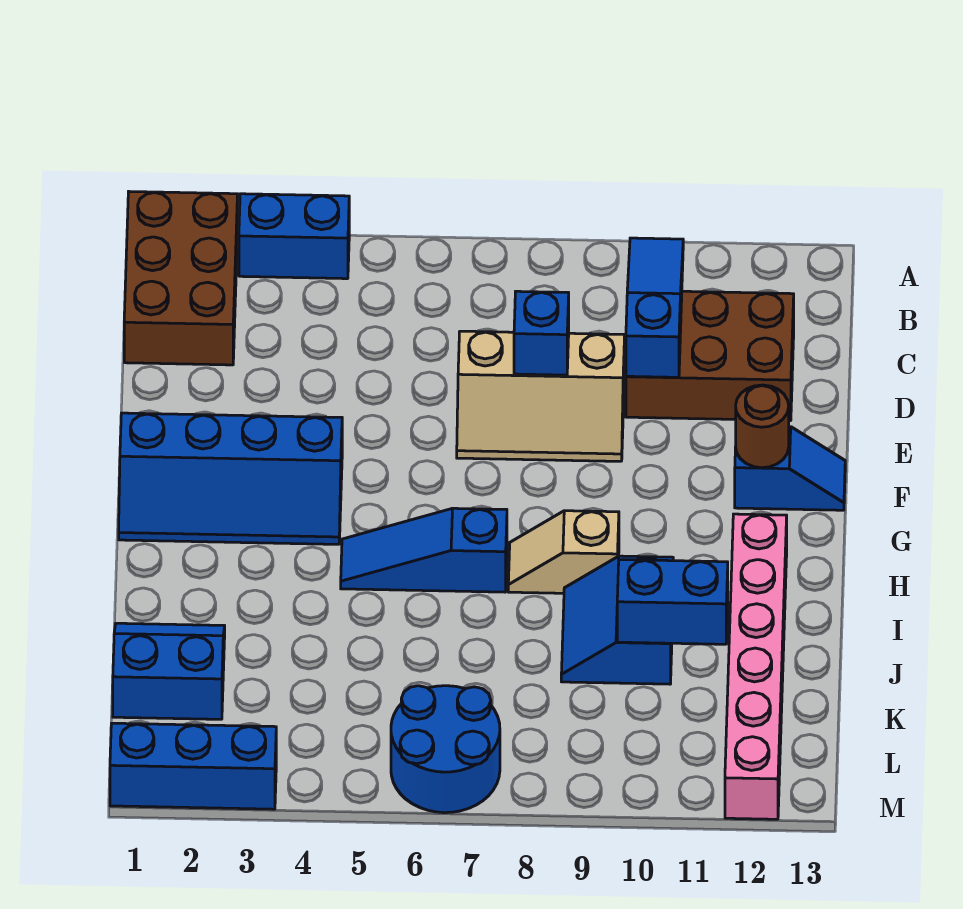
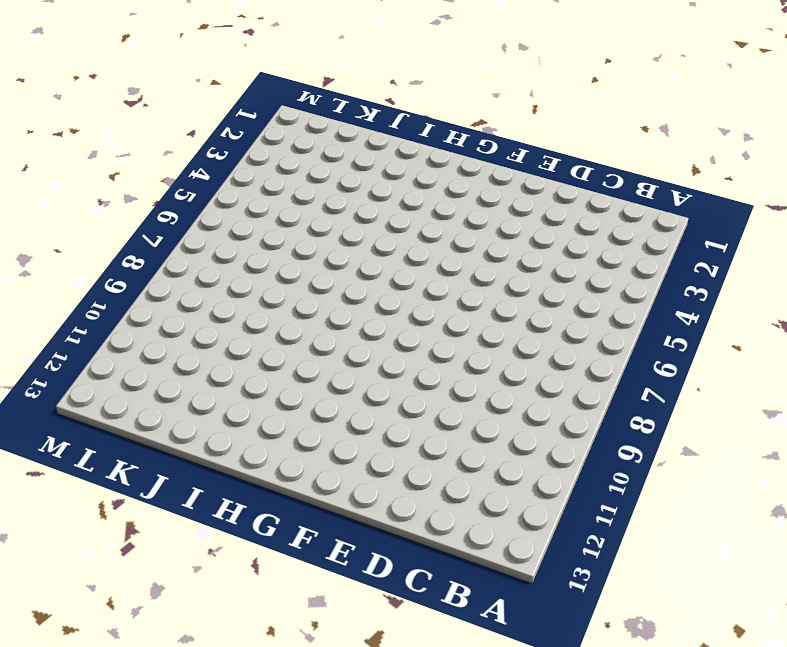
none -> brown 2x3 brick [124,192,238,365]
none -> blue 1x2 brick [239,194,349,279]
none -> brown 2x3 brick [626,291,794,421]

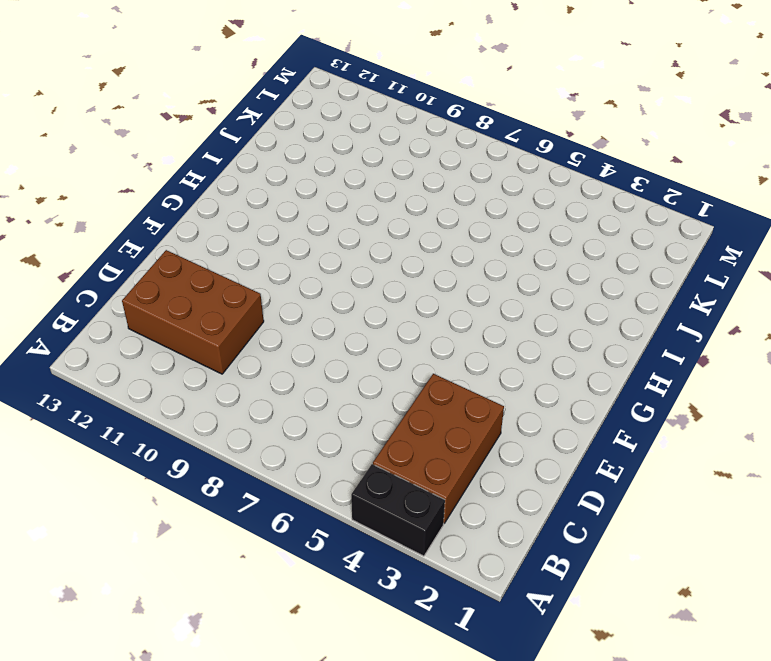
black 1x2 brick [351,464,445,556] -> blue 1x2 brick [239,194,349,279]
brown 2x3 brick [373,374,504,523] -> brown 2x3 brick moved to [124,192,238,365]
none -> tan 2x3 slope [457,331,625,461]
none -> blue 2x4 slope [119,413,342,544]
none -> blue 1x2 slope [735,427,845,510]

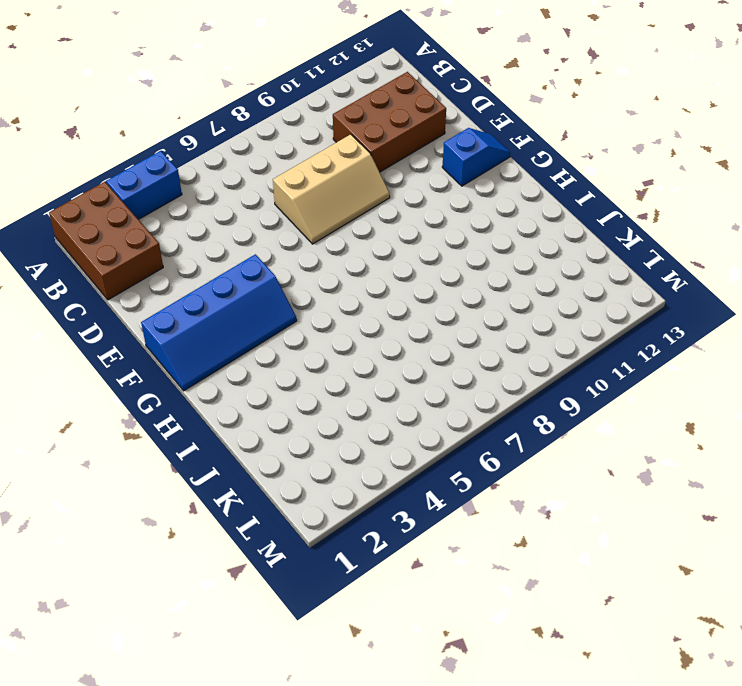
none -> blue 1x3 slope [341,508,507,592]
none -> tan 1x2 slope [508,511,619,593]
none -> pink 1x6 brick [725,514,787,819]

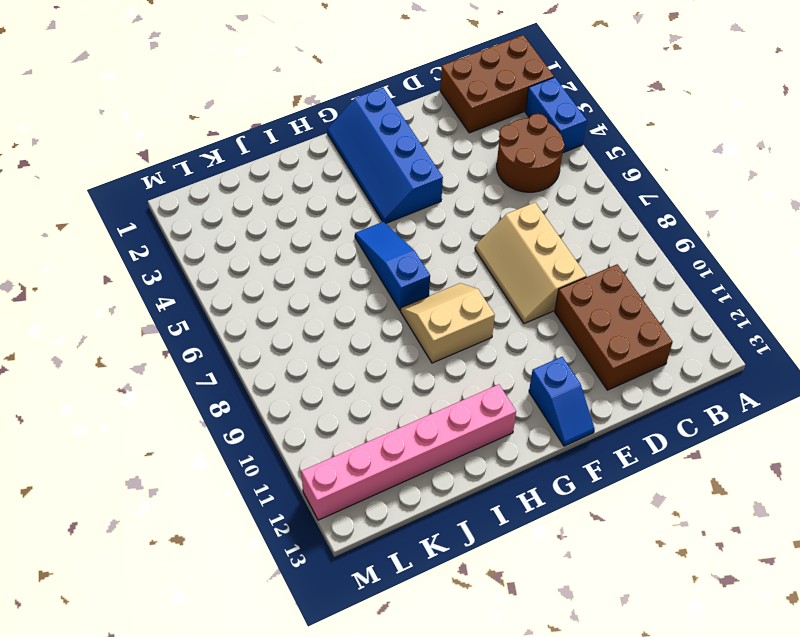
brown 2x2 round brick [497,114,565,192] -> none
tan 2x2 slope [401,283,495,363] -> tan 1x2 slope [508,511,619,593]
none -> blue 2x2 slope [561,556,673,684]
none -> blue 2x2 slope [113,623,225,719]
none -> blue 2x2 round brick [391,686,500,813]

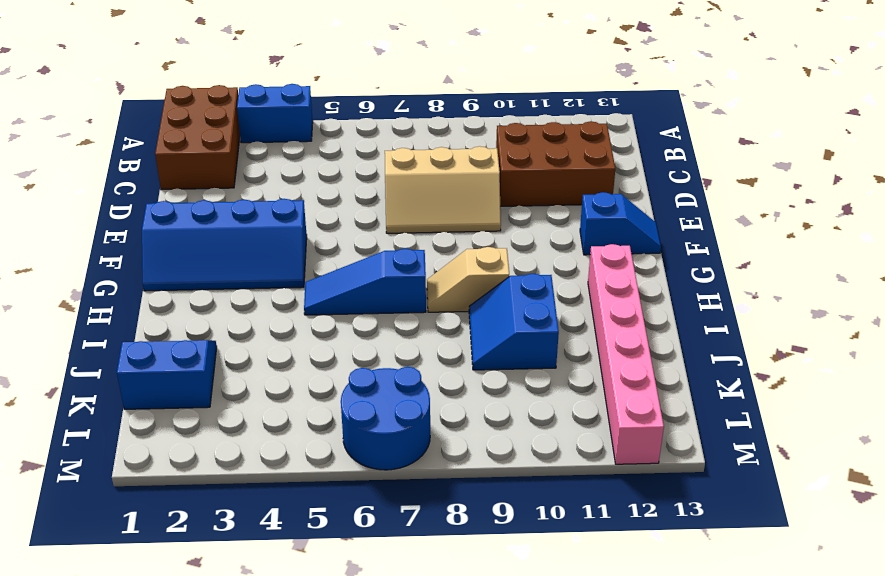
none -> blue 1x3 brick [110,723,276,809]
none -> blue 1x3 slope [626,238,683,377]
none -> blue 1x1 brick [514,291,569,375]

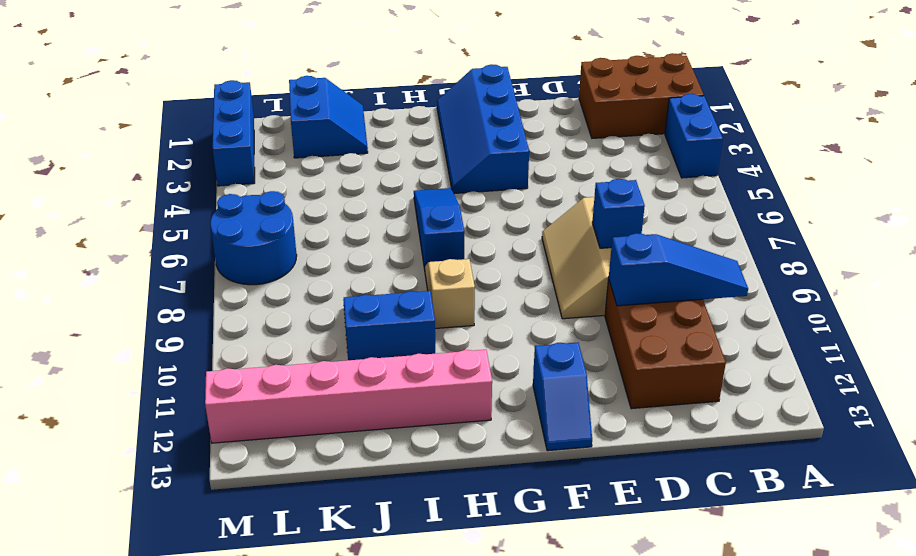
none -> brown 1x1 round brick [736,385,789,468]
none -> blue 1x2 brick [617,560,728,644]

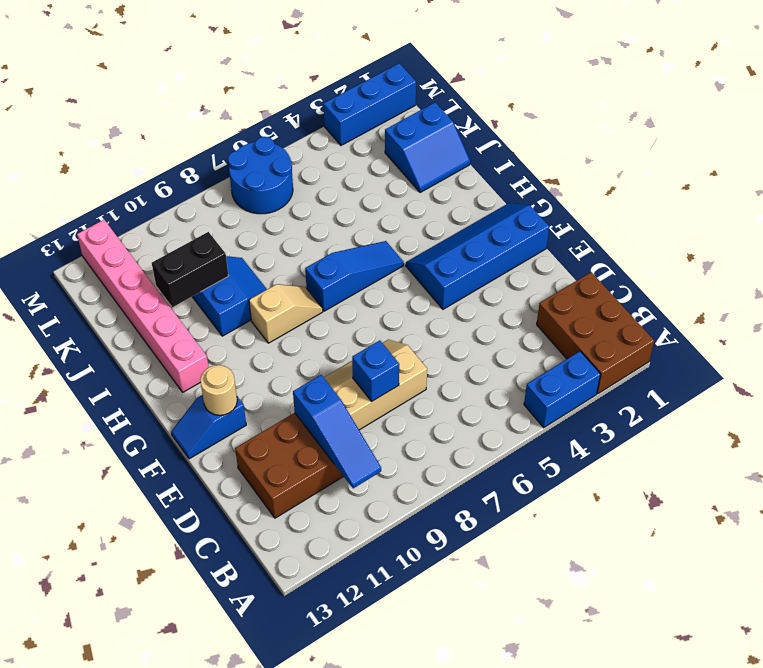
tan 1x1 round brick [200,365,237,415] -> brown 1x1 round brick [736,385,789,468]
black 1x2 brick [152,232,229,307] -> blue 1x2 brick [617,560,728,644]

